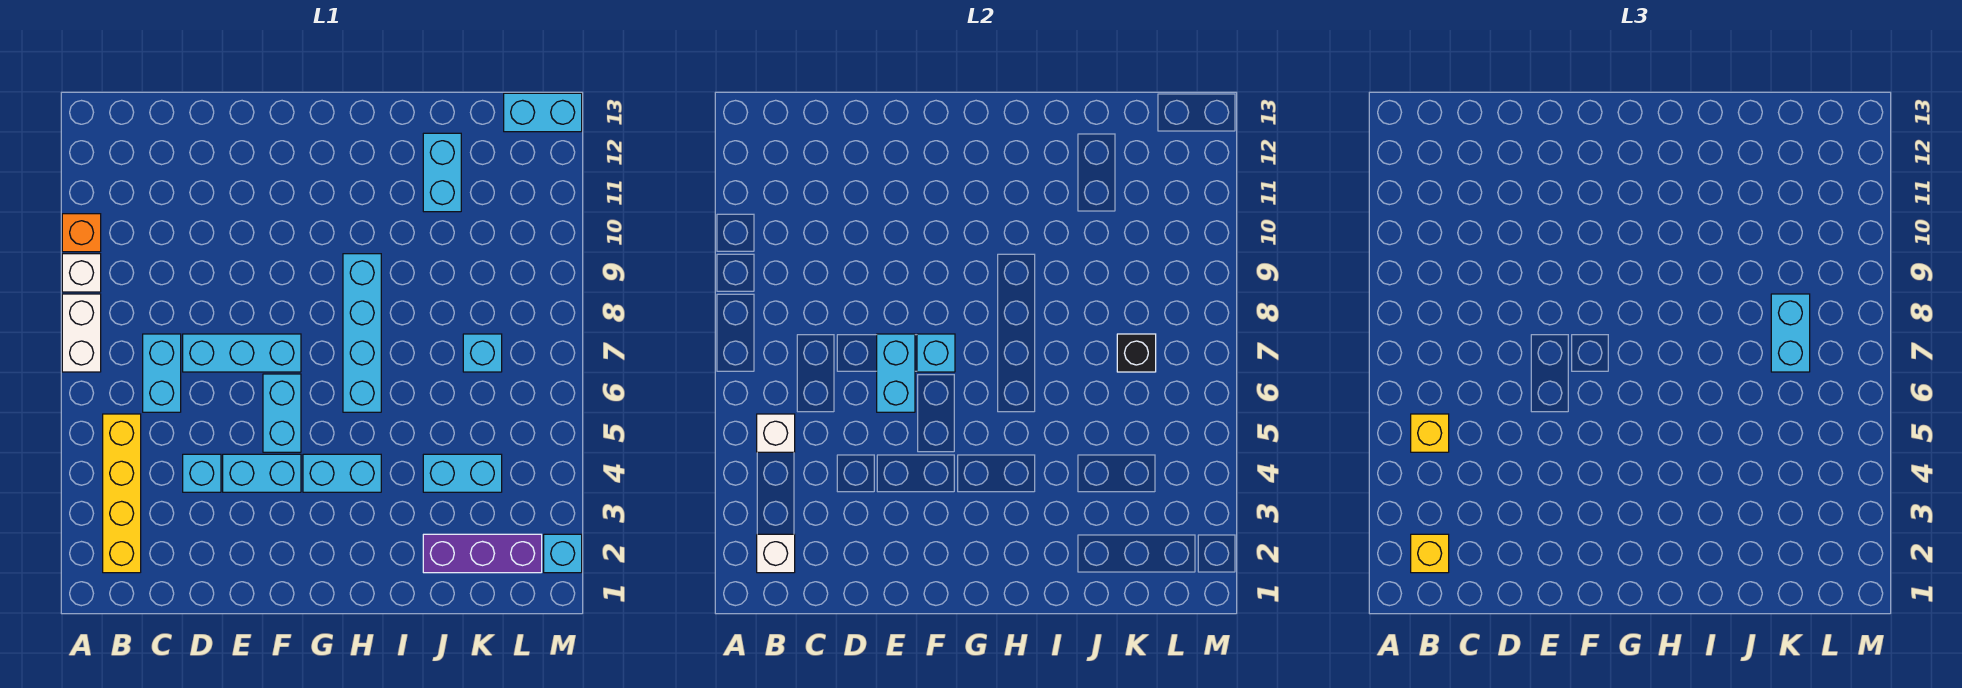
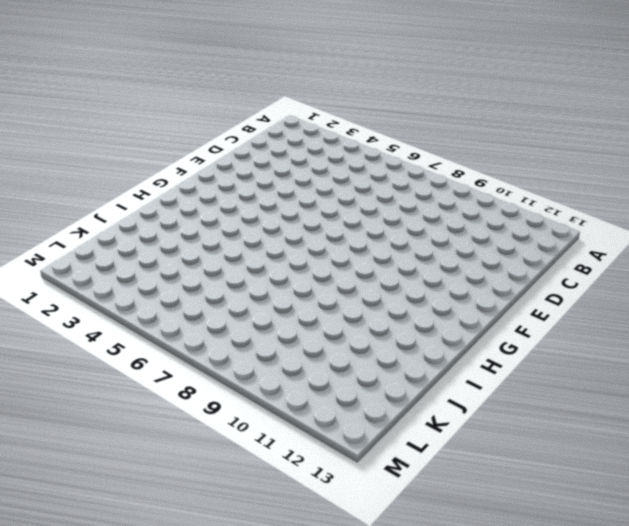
none -> white 1x2 brick [62,294,101,372]
none -> white 1x1 brick [62,254,101,292]
none -> orange 1x1 brick [62,214,101,252]

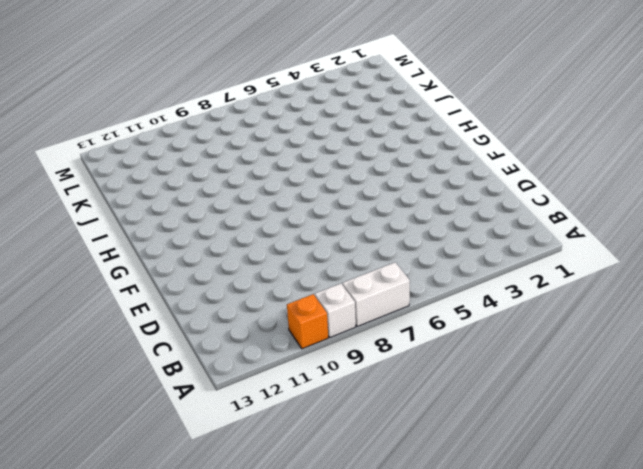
none -> yellow 1x4 brick [103,414,141,573]
none -> cyan 1x2 brick [143,334,181,412]
none -> cyan 1x1 brick [183,454,221,492]

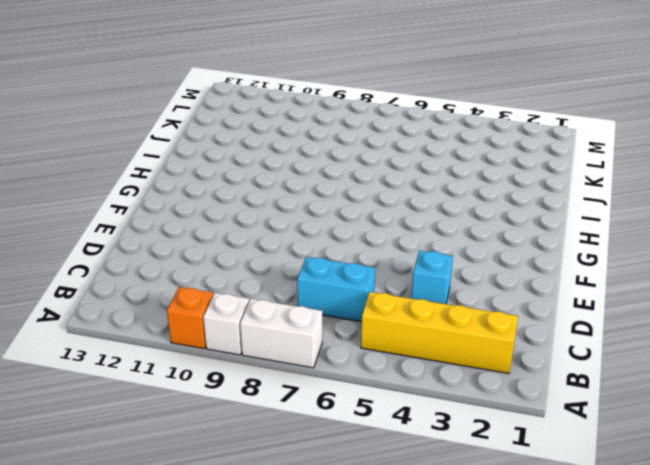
none -> cyan 1x3 brick [183,334,301,372]
none -> cyan 1x2 brick [223,454,301,492]
none -> cyan 1x2 brick [263,374,301,452]

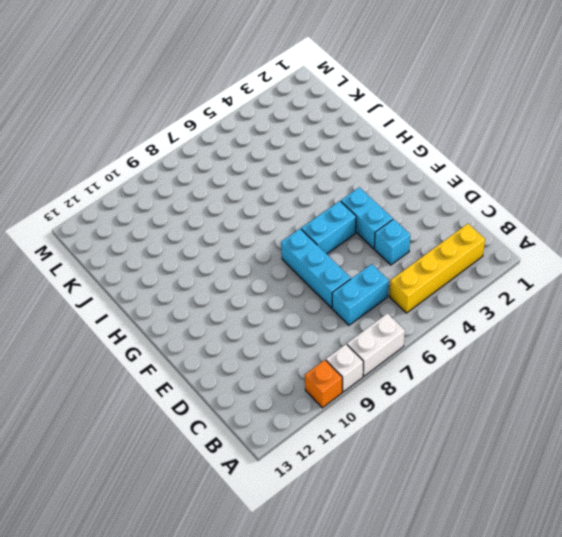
none -> cyan 1x2 brick [303,454,381,492]
none -> cyan 1x4 brick [343,254,381,412]
none -> purple 1x3 brick [423,534,542,573]

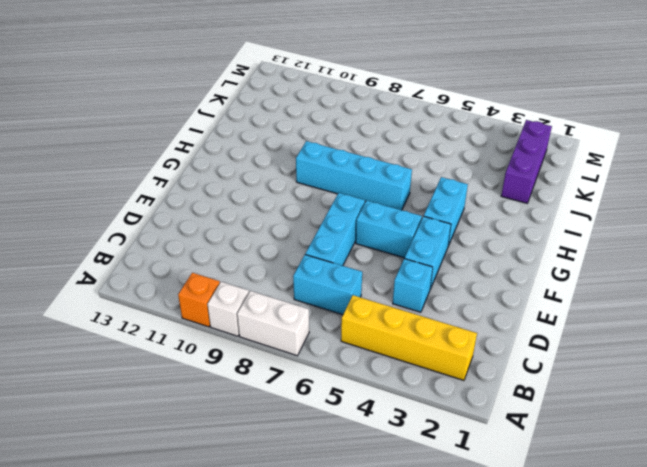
none -> cyan 1x2 brick [423,454,502,492]
none -> cyan 1x2 brick [423,133,461,212]
none -> cyan 1x1 brick [463,334,502,372]

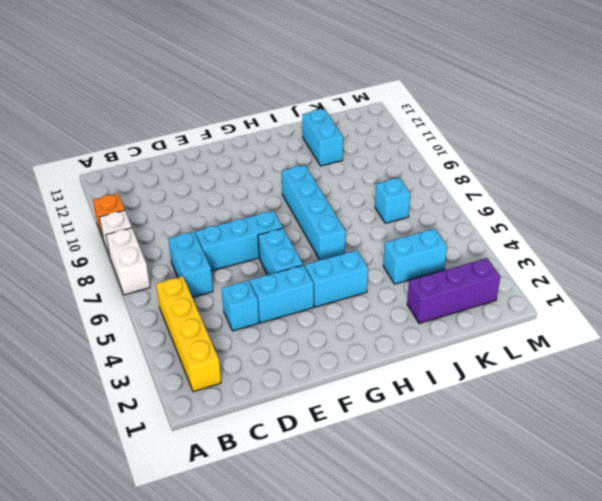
none -> cyan 1x2 brick [504,93,582,132]
none -> cyan 1x1 brick [544,534,582,573]
none -> white 1x1 brick [757,534,795,573]

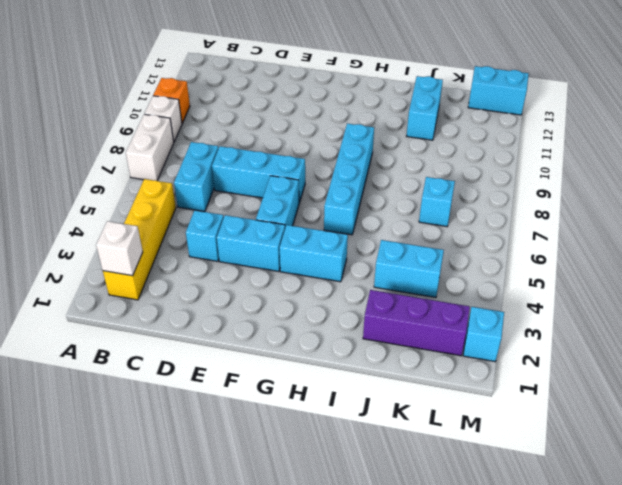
none -> white 1x1 brick [757,414,795,452]
none -> cyan 1x2 brick [877,334,915,412]
none -> cyan 1x1 brick [917,334,955,372]

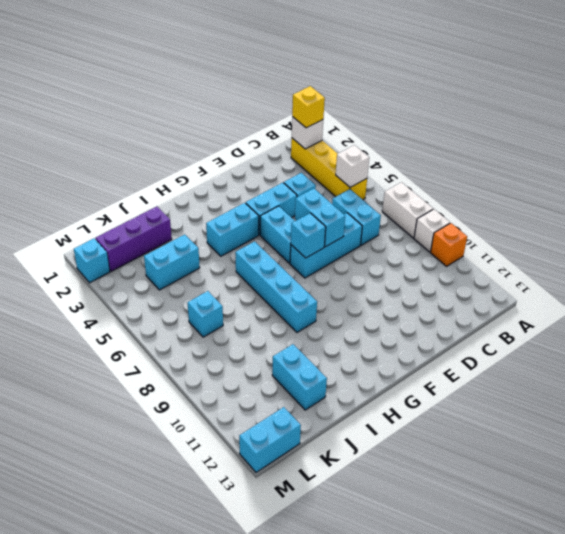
none -> black 1x1 brick [1117,334,1156,372]
none -> yellow 1x1 brick [1411,414,1449,452]
none -> cyan 1x2 brick [1771,294,1810,372]

